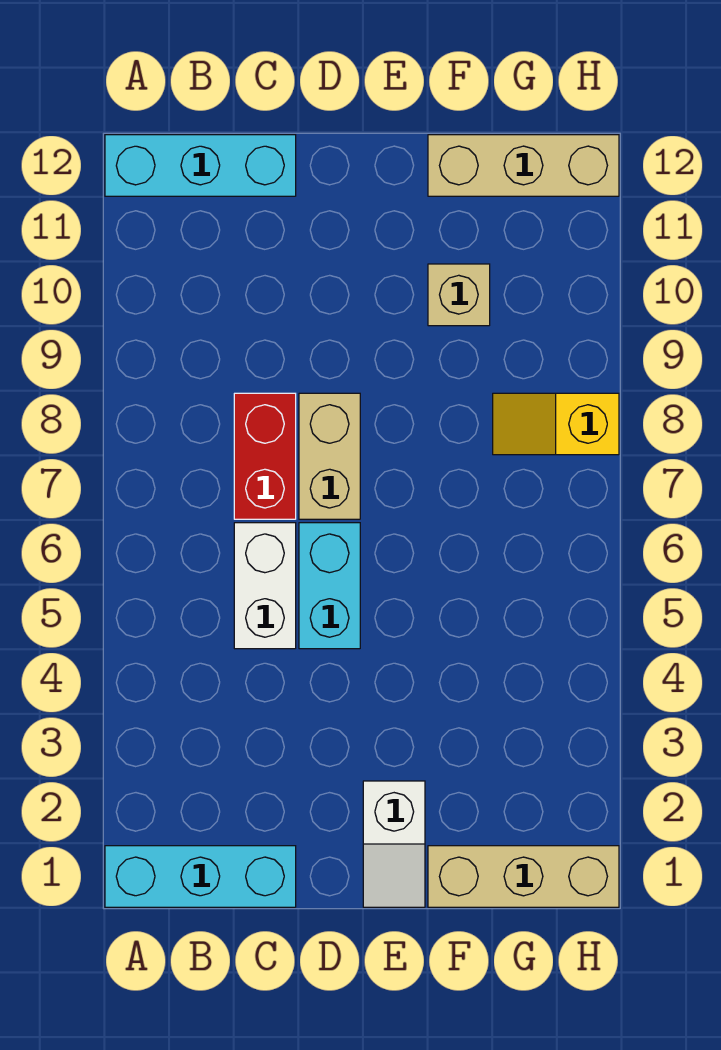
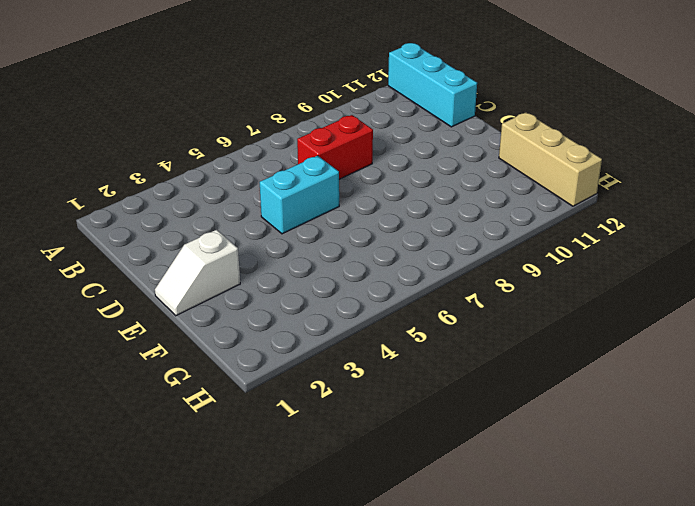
none -> cyan 1x3 brick [105,846,296,907]
none -> white 1x2 brick [234,523,296,649]

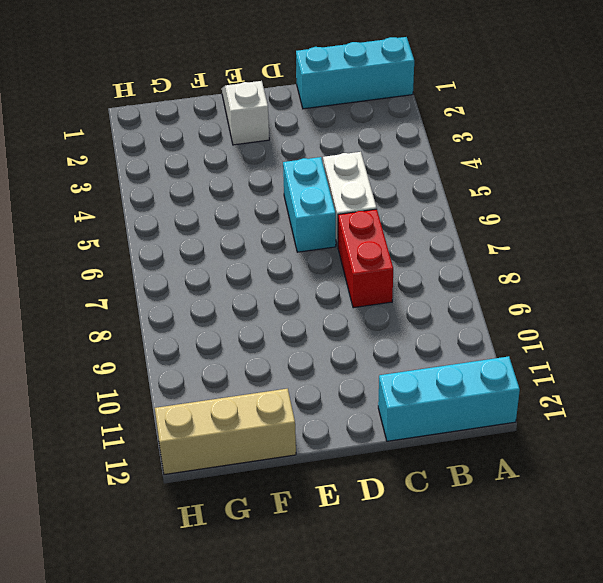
none -> tan 1x2 brick [299,393,360,519]
none -> tan 1x3 brick [428,846,619,907]

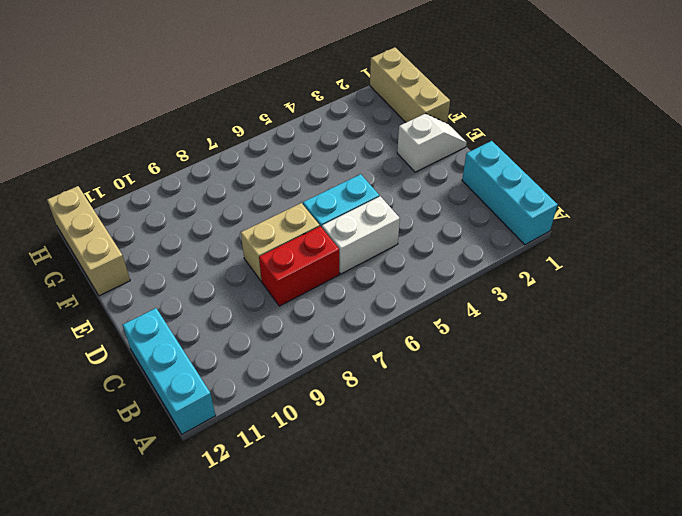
none -> tan 1x1 brick [428,264,490,326]
none -> yellow 1x2 slope [493,393,619,455]

